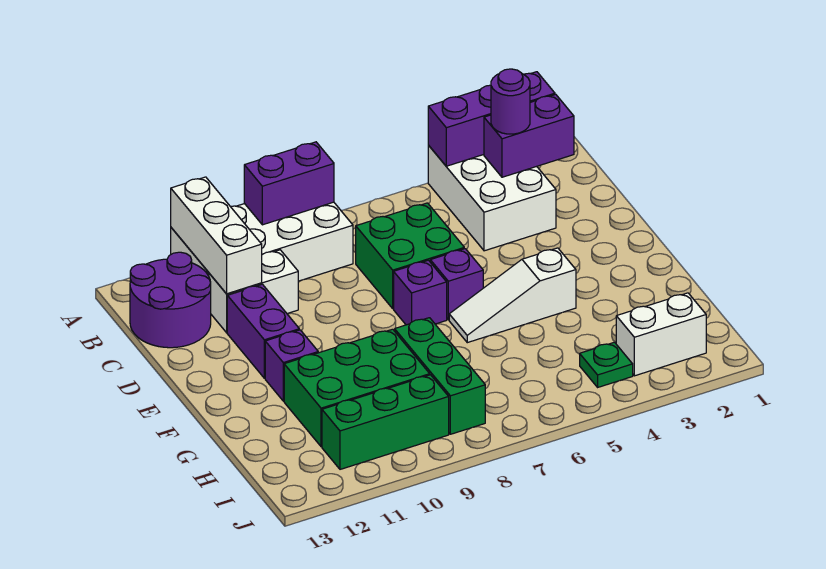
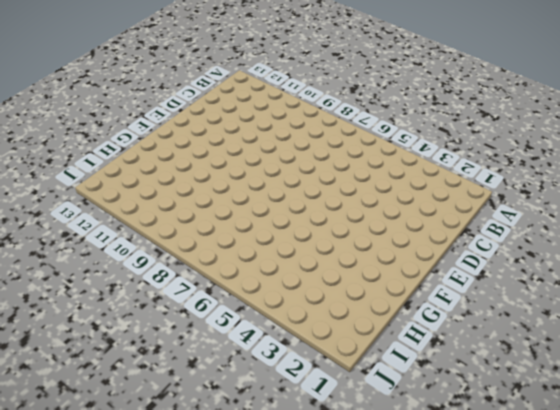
none -> white 2x3 brick [428,145,556,251]
none -> white 2x4 brick [171,202,353,281]
none -> purple 2x2 round brick [130,252,211,348]

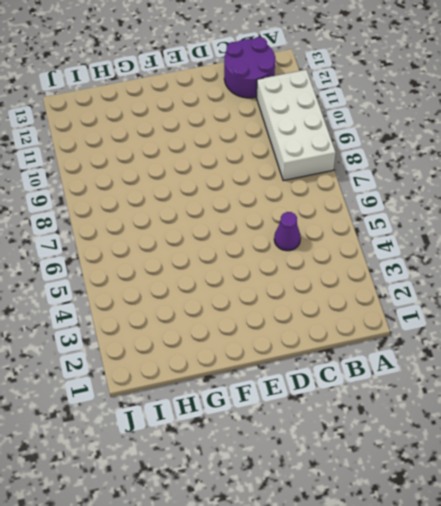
purple 1x1 cone [274,212,301,251] -> none
none -> white 2x3 brick [428,145,556,251]
none -> green 2x2 brick [356,203,464,309]
none -> white 1x2 brick [209,250,298,333]

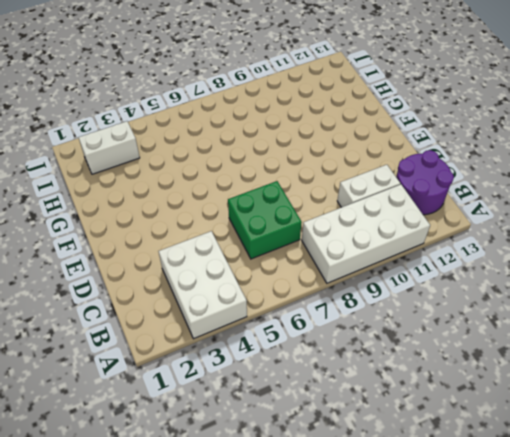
none -> purple 1x2 brick [227,284,299,378]
none -> purple 1x1 brick [430,249,483,320]
none -> purple 1x1 brick [394,260,447,325]

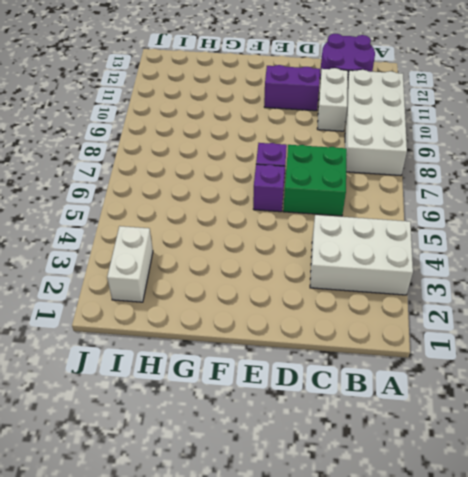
none -> white 1x3 slope [449,248,576,343]
none -> purple 1x1 brick [265,330,318,401]
none -> green 1x3 brick [395,318,485,434]

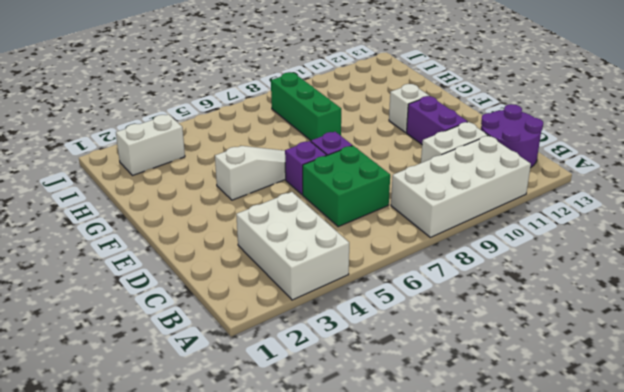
white 1x1 brick [389,84,429,133] -> purple 1x1 brick [265,330,318,401]
none -> green 2x3 brick [284,329,430,447]
none -> green 1x1 plate [580,342,633,387]
none -> green 1x3 brick [322,375,449,469]

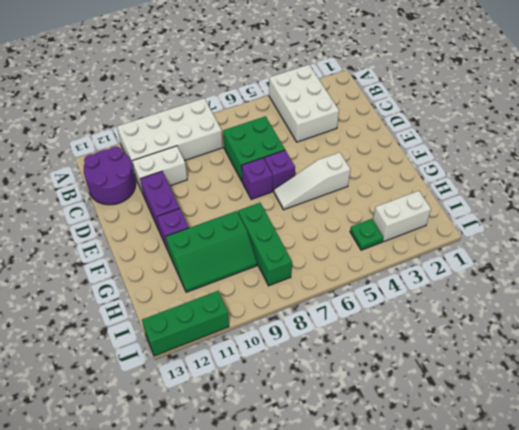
green 2x3 slope [166,211,257,292] -> green 2x3 brick [284,329,430,447]
green 1x3 brick [142,291,229,356] -> green 1x3 brick moved to [322,375,449,469]
none -> purple 1x3 brick [428,72,555,166]
none -> purple 1x2 brick [244,142,334,225]
none -> white 1x3 brick [171,177,262,294]

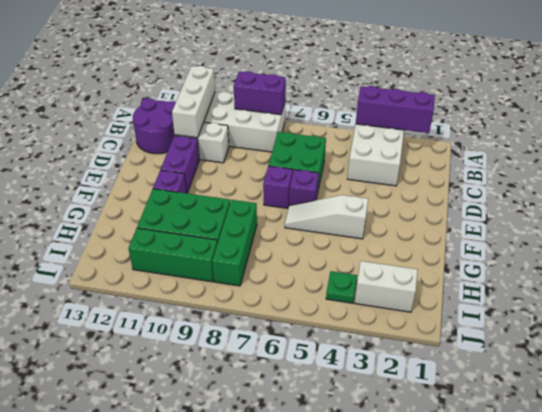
none -> purple 1x2 brick [484,94,574,177]
none -> purple 1x1 round brick [491,69,530,134]

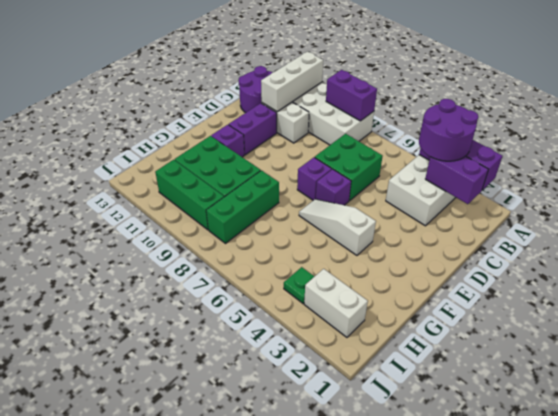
purple 2x2 round brick [419,99,478,161] -> purple 1x1 round brick [491,69,530,134]

